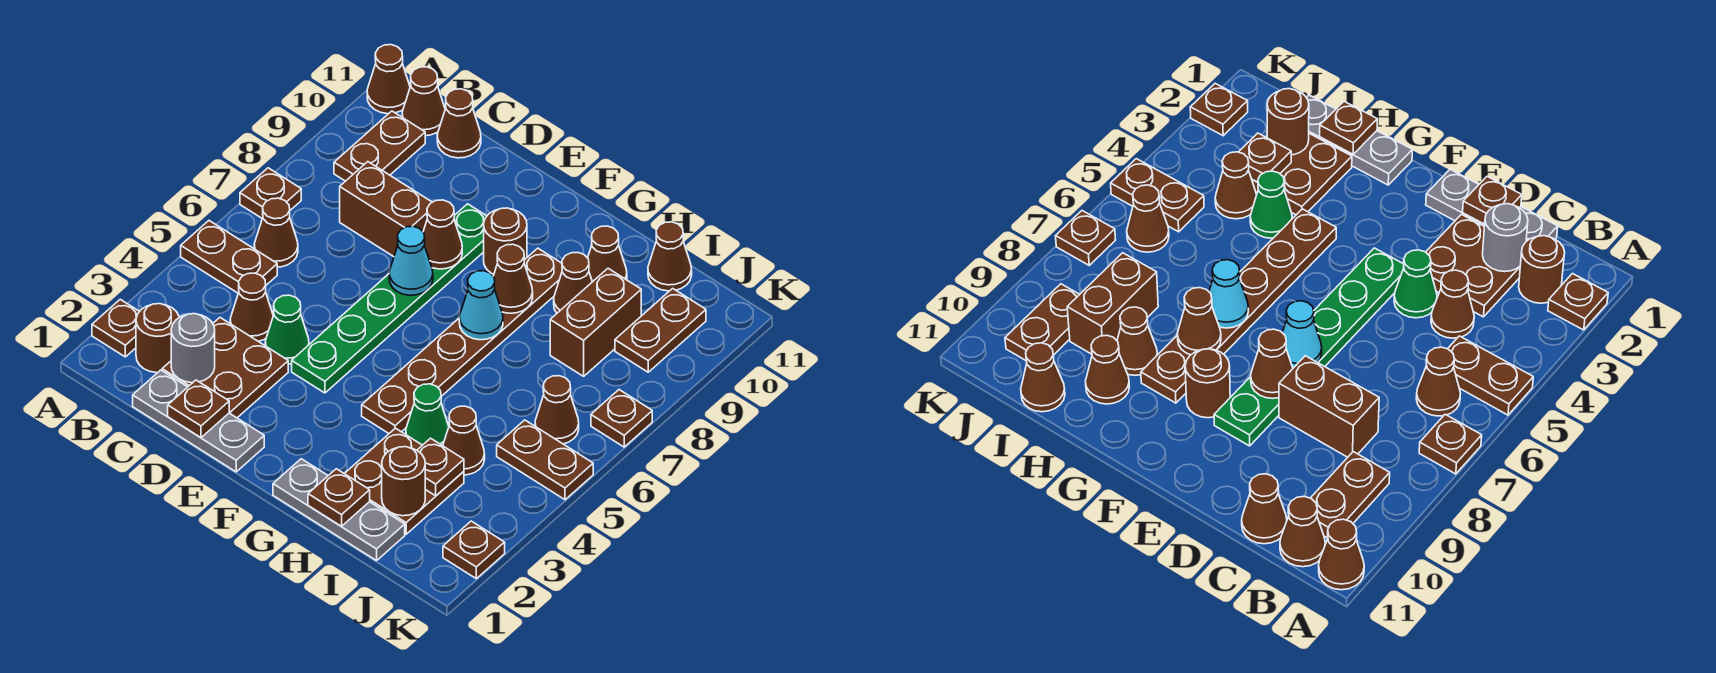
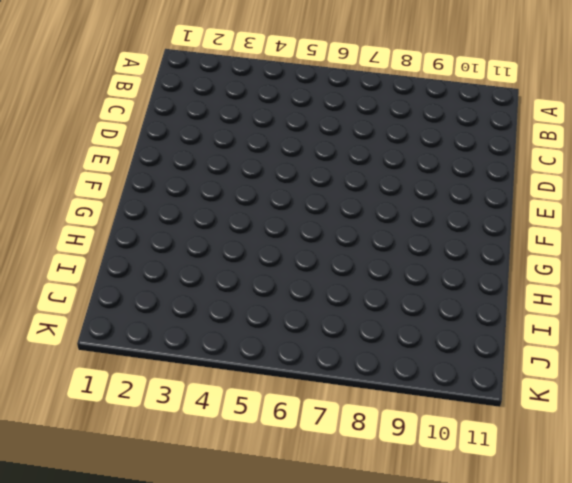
none -> brown 1x1 plate [92,299,140,357]
none -> brown 1x2 plate [181,221,277,293]
none -> brown 1x1 plate [240,168,301,218]
none -> brown 1x1 cone [367,45,410,114]

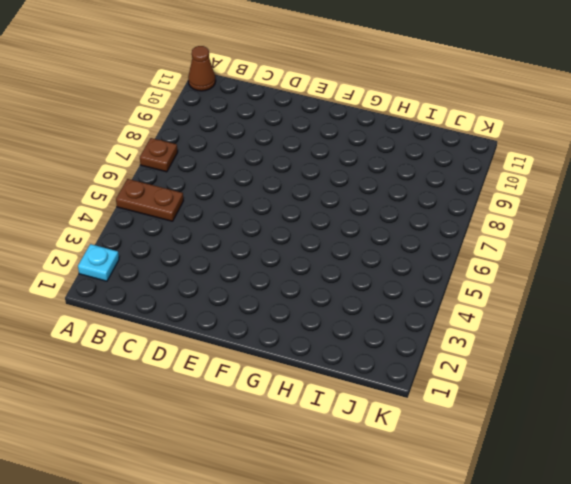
cyan 1x1 plate [78,244,119,281] -> brown 1x1 plate [92,299,140,357]
none -> brown 1x1 round brick [136,304,179,373]
none -> brown 1x1 cone [254,198,298,267]
none -> brown 1x2 plate [334,111,425,181]
none -> brown 1x1 cone [402,67,445,136]

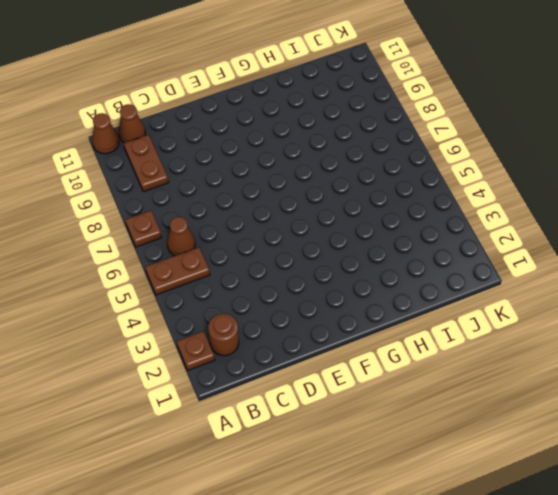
none -> grey 1x3 plate [133,370,264,472]
none -> brown 2x2 plate [162,318,288,418]
none -> brown 1x1 cone [230,273,273,341]
none -> brown 1x2 brick [340,162,432,257]

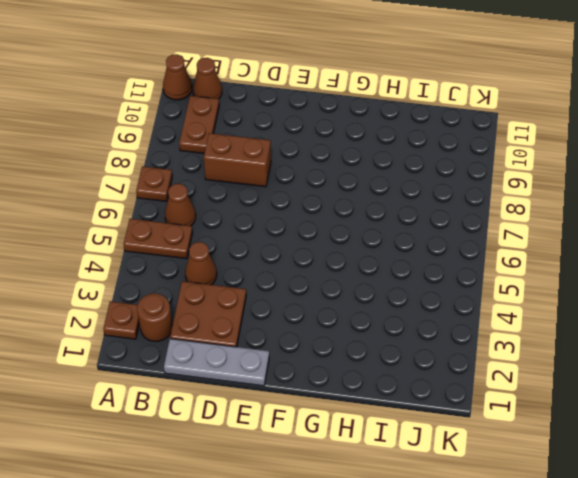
none -> brown 1x1 cone [437,89,481,158]
none -> green 1x1 cone [265,295,309,364]
none -> green 1x6 plate [292,204,487,393]
none -> brown 1x1 round brick [484,208,527,274]

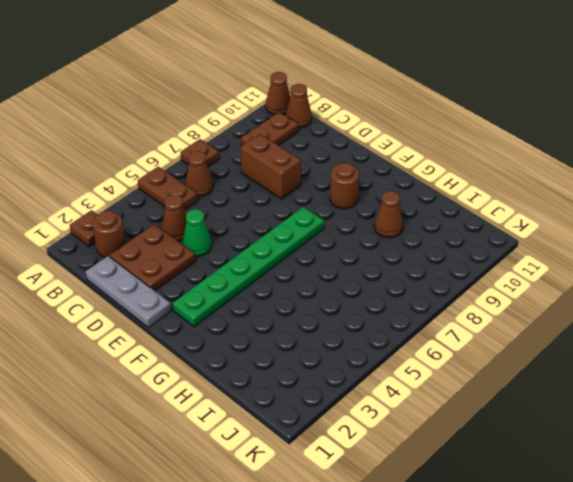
green 1x6 plate [173,207,324,327] -> green 1x6 plate moved to [292,204,487,393]
none -> brown 1x1 cone [437,89,481,158]
none -> grey 1x3 plate [273,459,405,561]
none -> brown 1x6 plate [362,248,562,433]
none -> brown 2x2 plate [344,428,464,534]

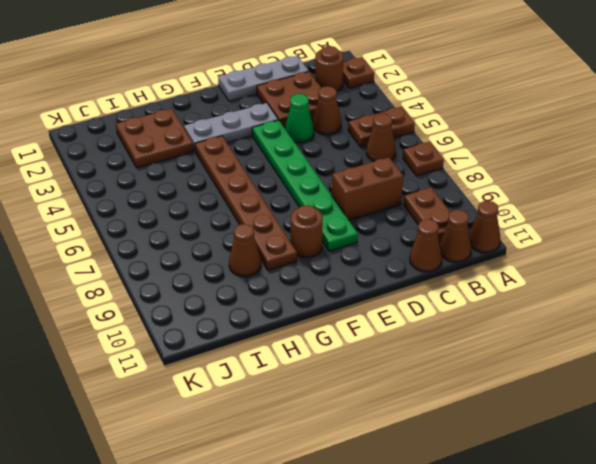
grey 1x3 plate [184,103,278,151] -> grey 1x3 plate moved to [273,459,405,561]
none -> green 1x1 cone [406,384,449,446]
none -> brown 1x1 cone [588,226,627,282]
none -> brown 1x1 cone [443,406,485,475]
none -> brown 1x2 brick [550,268,641,376]

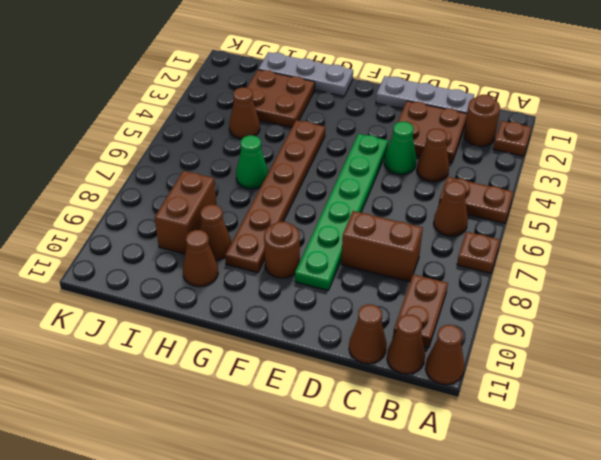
green 1x1 cone [236,135,268,189] -> green 1x1 cone moved to [406,384,449,446]
none -> brown 1x1 cone [648,222,692,291]
none -> brown 1x2 plate [497,420,593,500]
none -> brown 1x1 cone [535,376,579,444]
none -> brown 1x2 plate [615,288,706,372]

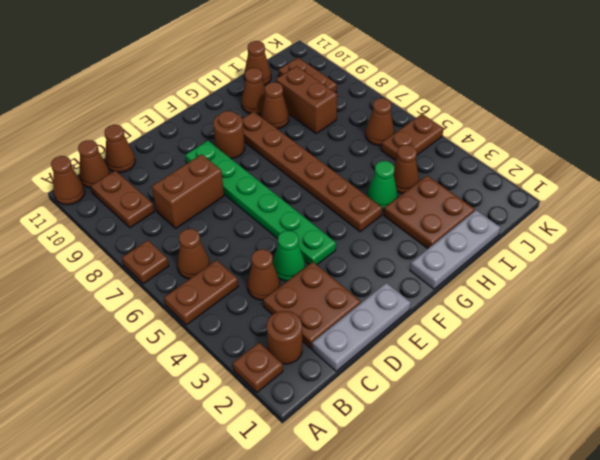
none -> brown 1x1 plate [443,521,505,579]
none -> brown 1x1 plate [591,390,652,447]
none -> grey 1x1 round brick [171,314,215,383]
none -> brown 1x1 plate [168,380,229,438]

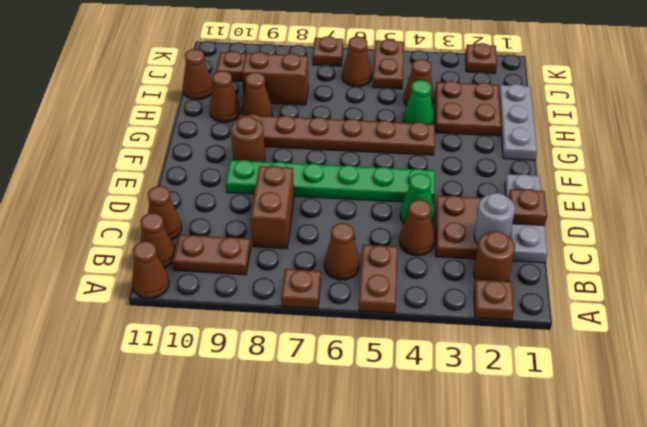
none -> cyan 1x1 cone [389,226,433,295]
none -> brown 1x1 cone [423,200,462,269]
none -> cyan 1x1 cone [459,271,503,340]
none -> brown 1x1 cone [493,244,533,313]

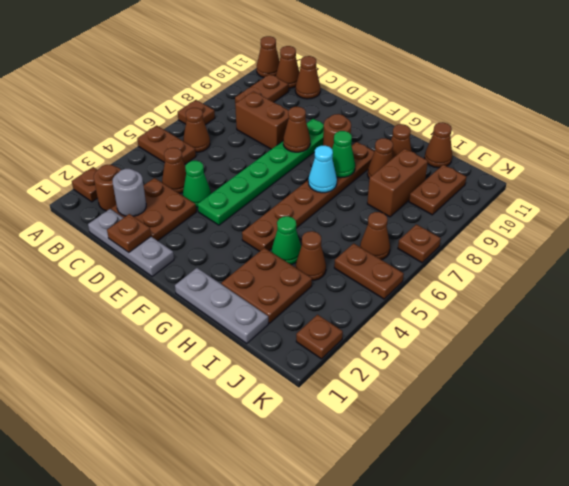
green 1x1 cone [332,131,355,178] -> brown 1x1 cone [493,244,533,313]
none -> cyan 1x1 cone [389,226,433,295]
none -> brown 1x1 plate [308,469,370,526]
none -> brown 1x1 round brick [382,447,425,516]
none -> brown 1x1 plate [417,438,464,496]

